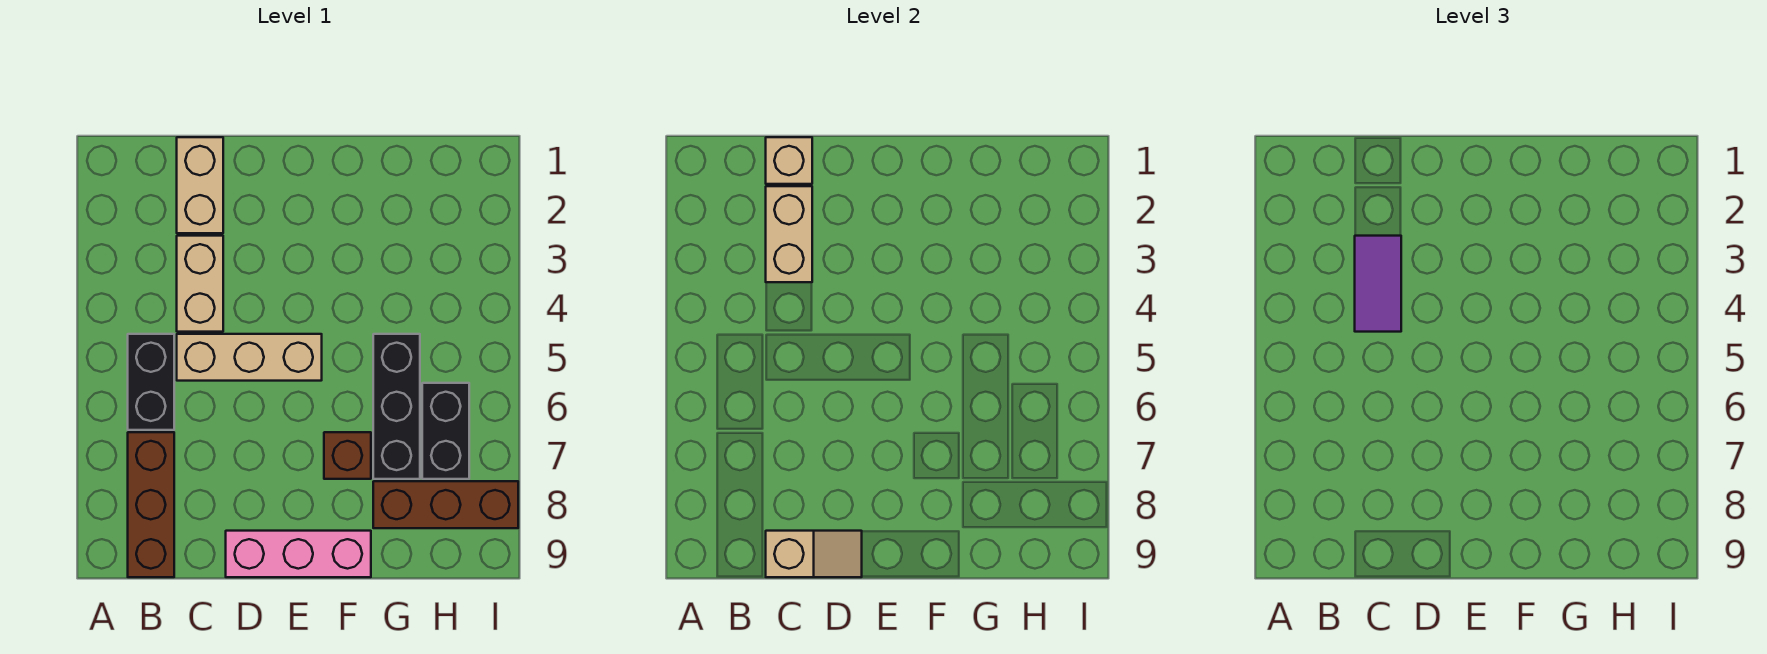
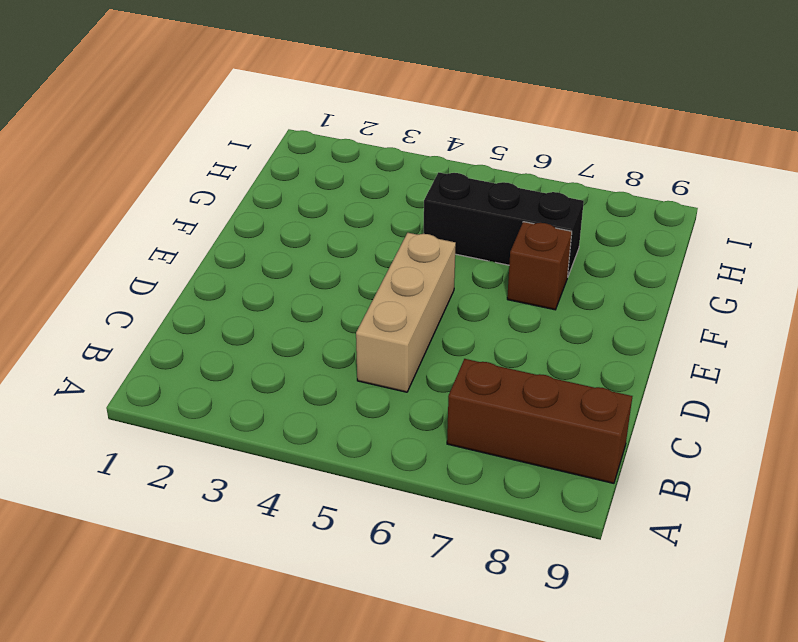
none -> black 1x2 brick [128,334,174,430]
none -> tan 1x2 brick [177,137,223,233]
none -> tan 1x2 brick [177,236,223,332]

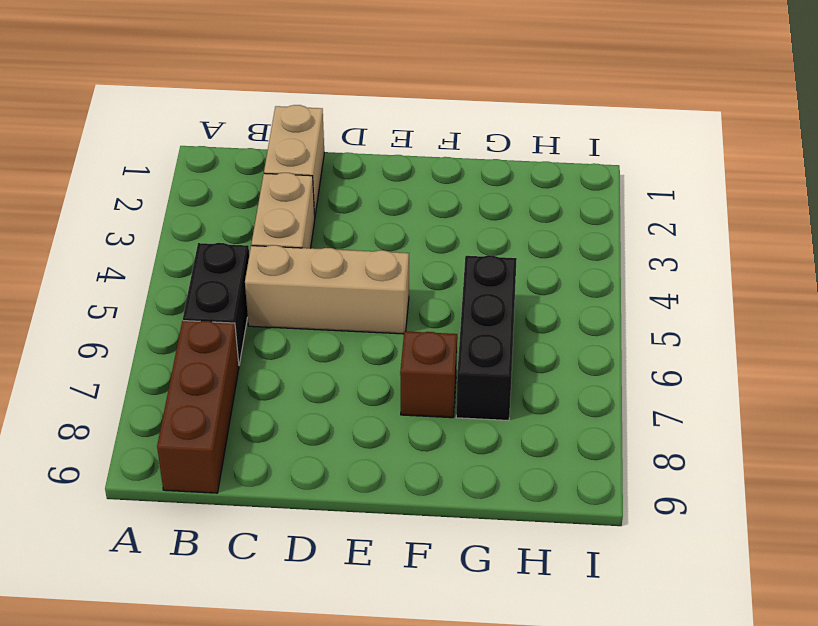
none -> pink 1x3 brick [226,531,371,577]
none -> brown 1x3 brick [373,481,518,528]
none -> black 1x2 brick [422,383,469,479]

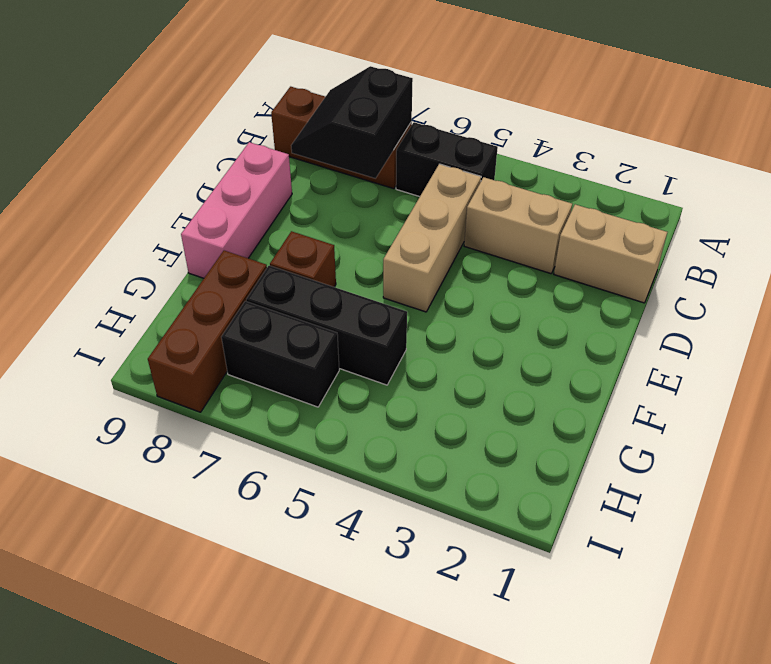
black 2x2 slope [291,66,413,178] -> none
none -> tan 1x1 brick [766,137,812,184]
none -> tan 1x2 brick [766,186,812,282]
none -> tan 1x2 slope [766,531,862,577]

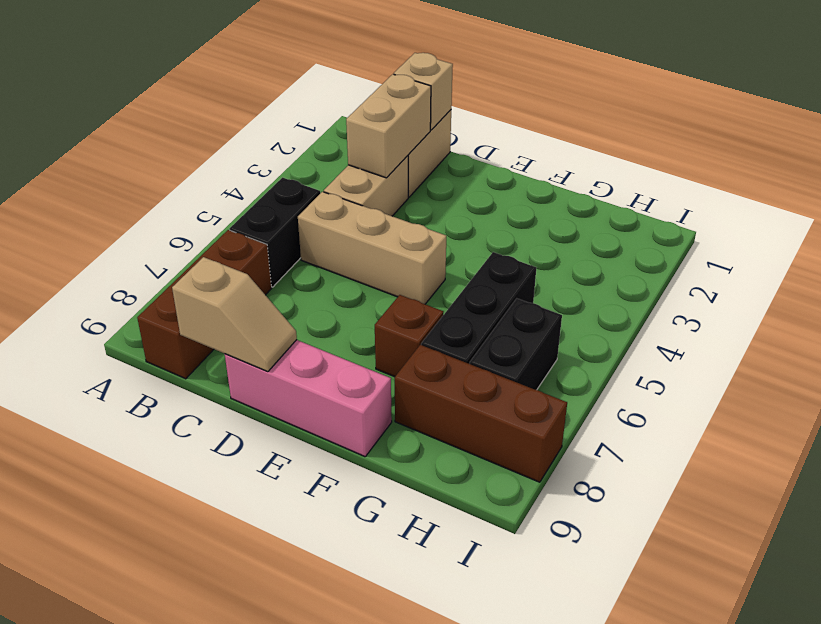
none -> purple 1x2 tile [1355,236,1401,332]

